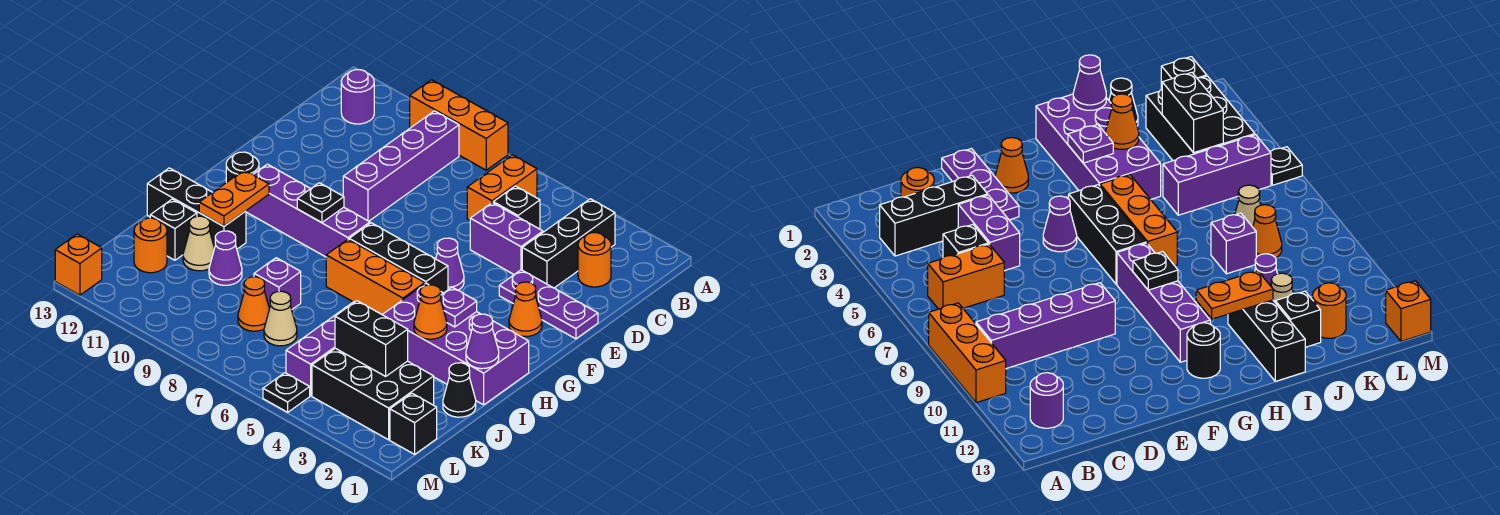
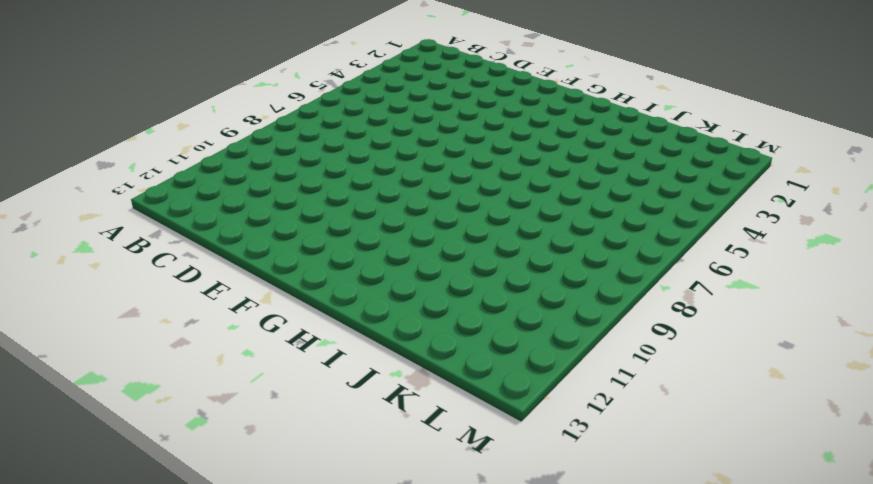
none -> orange 1x3 brick [410,80,508,170]
none -> black 1x3 brick [522,199,615,288]
none -> orange 1x2 brick [467,155,537,220]
none -> purple 1x4 brick [343,111,459,221]

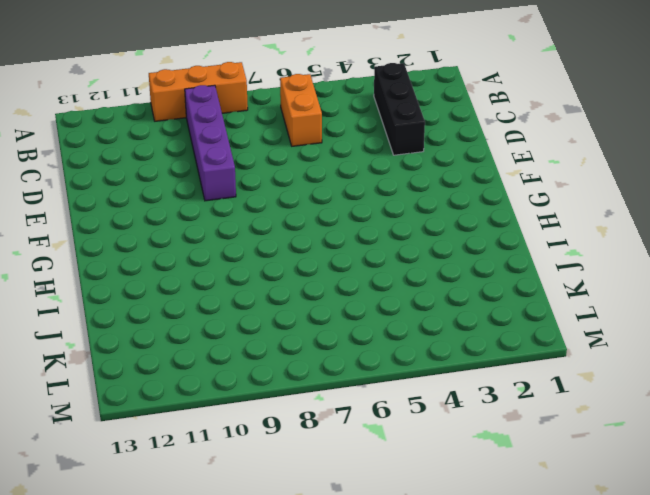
none -> purple 1x1 round brick [341,70,374,124]
none -> orange 1x1 round brick [578,233,611,287]
none -> black 1x1 brick [493,186,540,229]
none -> purple 1x2 brick [470,203,543,275]

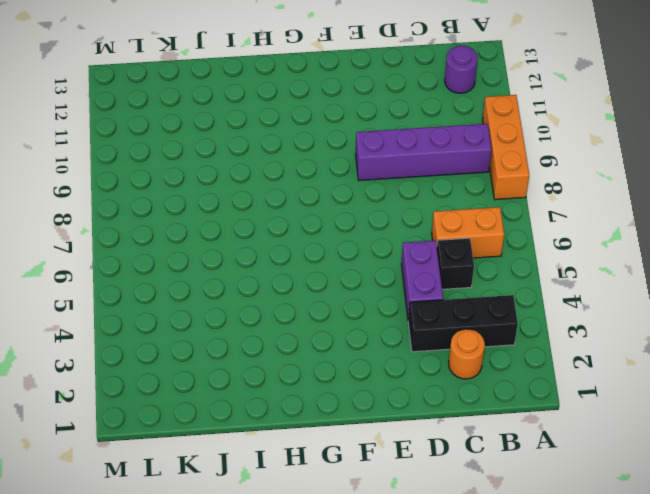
none -> purple 1x3 plate [499,270,598,339]
none -> orange 1x1 cone [509,282,542,337]
none -> purple 1x1 cone [436,238,464,290]
none -> black 1x3 brick [349,223,448,293]

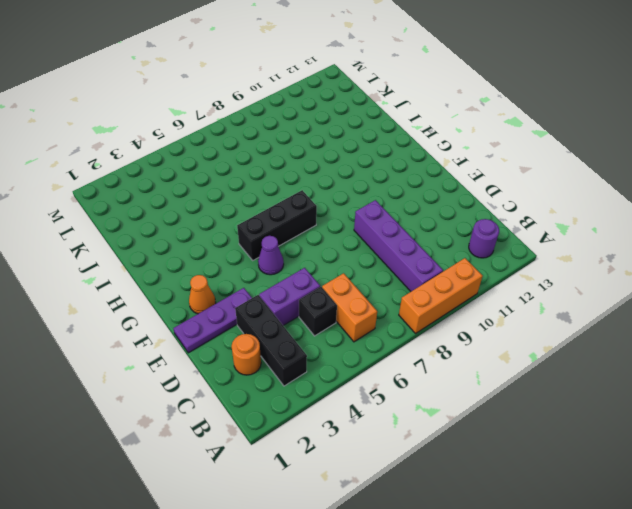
none -> purple 1x4 brick [246,164,370,257]
none -> black 1x1 round brick [226,152,259,183]
none -> purple 2x4 brick [382,283,529,405]
none -> orange 1x3 brick [326,239,425,314]

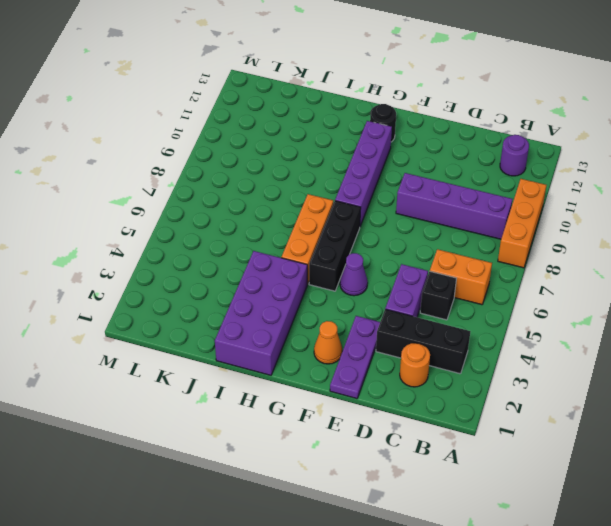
none -> black 1x3 brick [147,168,246,249]
none -> black 1x1 cone [443,363,476,417]
none -> purple 1x3 brick [286,302,354,396]
none -> purple 1x1 brick [254,258,301,309]

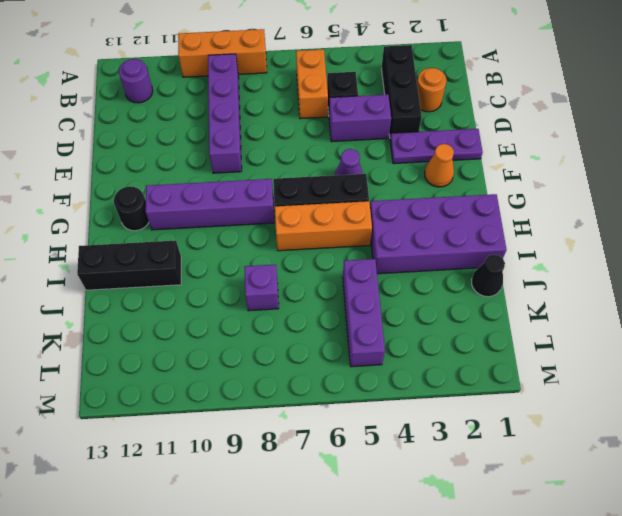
none -> purple 1x1 cone [209,231,242,285]
none -> tan 1x1 cone [183,216,215,271]
none -> black 1x1 brick [150,199,197,260]
none -> black 2x3 brick [312,348,434,440]

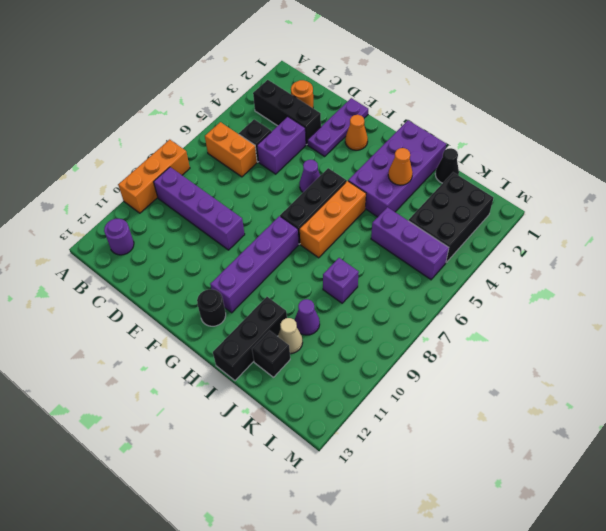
none -> tan 1x1 cone [264,291,297,346]
none -> orange 1x1 cone [238,277,269,331]
none -> orange 1x1 round brick [134,218,167,273]
none -> black 1x1 brick [390,393,437,454]

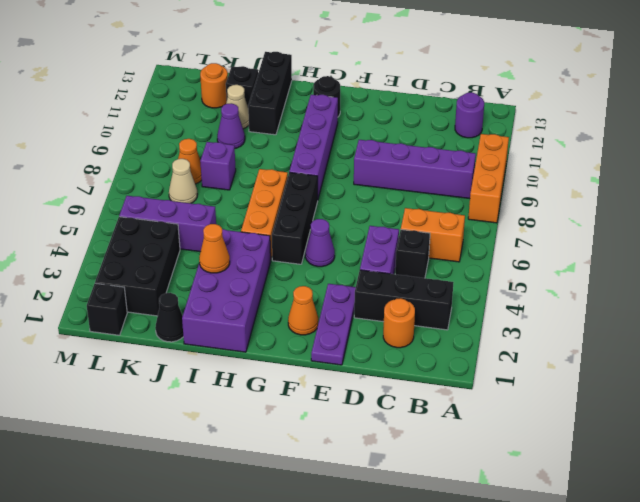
none -> black 1x1 plate [263,373,310,412]
none -> orange 1x1 brick [55,234,102,295]
none -> black 1x1 plate [297,183,344,223]
none -> purple 1x1 plate [441,287,477,327]

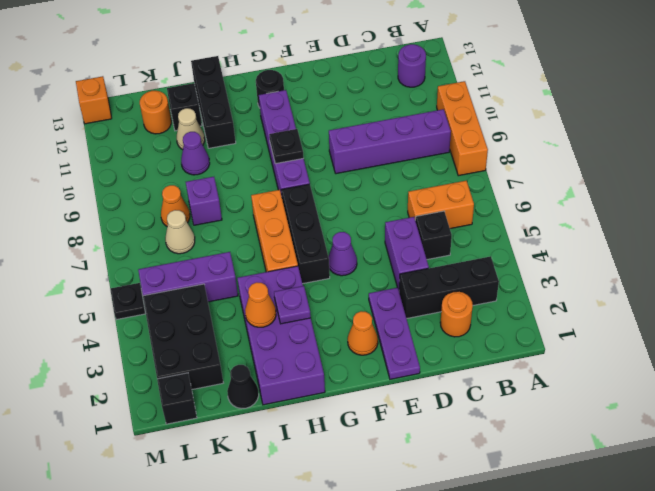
none -> orange 1x2 plate [199,170,269,226]
none -> purple 1x1 cone [466,314,499,369]
none -> black 1x2 brick [335,301,408,376]

